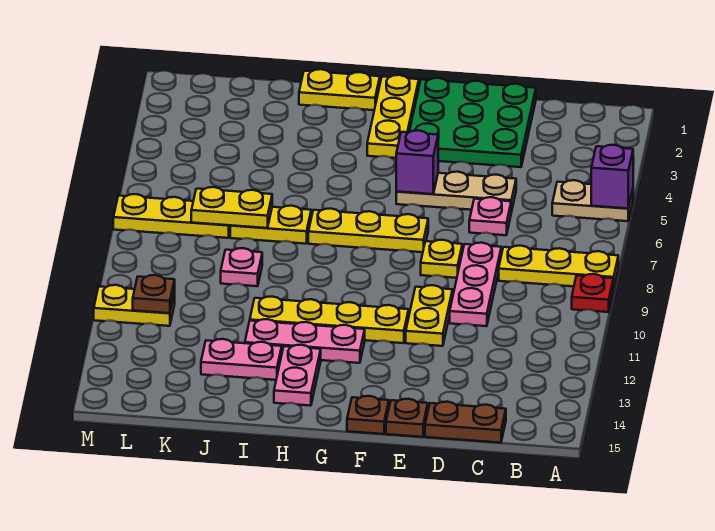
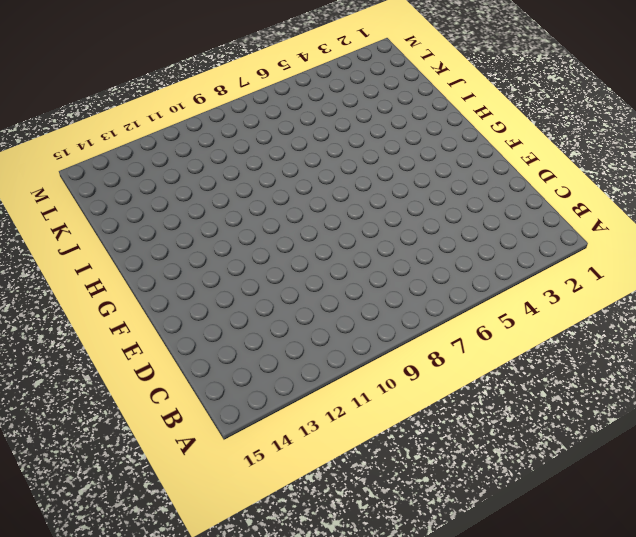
none -> tan 1x2 plate [552,180,633,221]
none -> yellow 1x3 plate [499,246,618,289]
none -> red 1x1 plate [572,274,613,312]

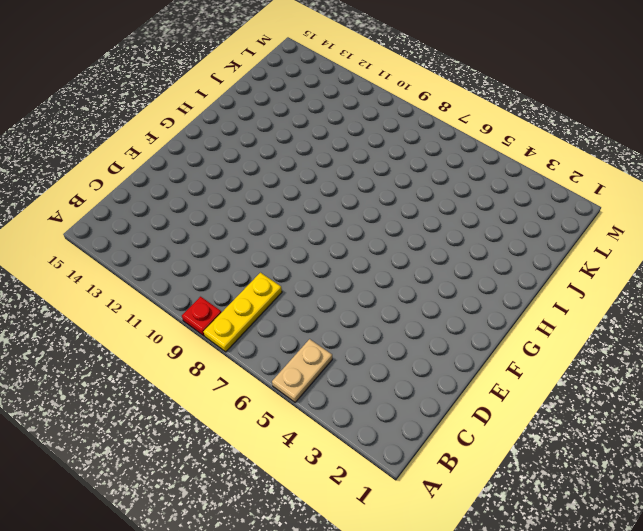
none -> brown 1x2 plate [425,402,506,443]
none -> green 3x3 plate [409,78,536,167]
none -> tan 1x3 plate [396,172,516,212]

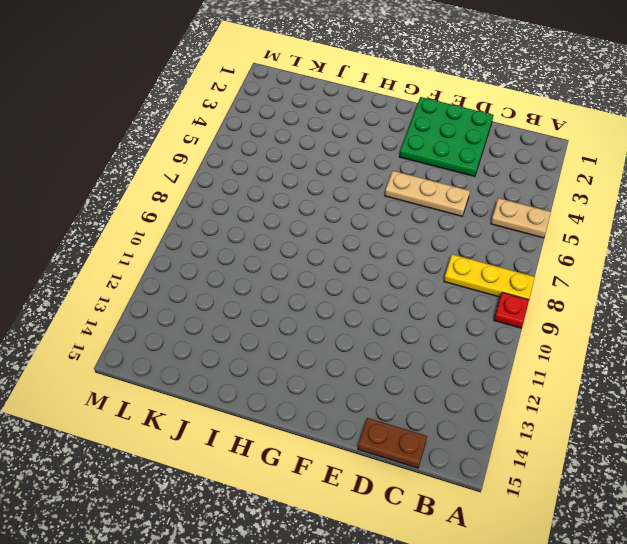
none -> pink 1x1 plate [469,197,511,235]
none -> pink 1x3 plate [450,243,501,326]
none -> yellow 1x1 plate [421,240,462,278]

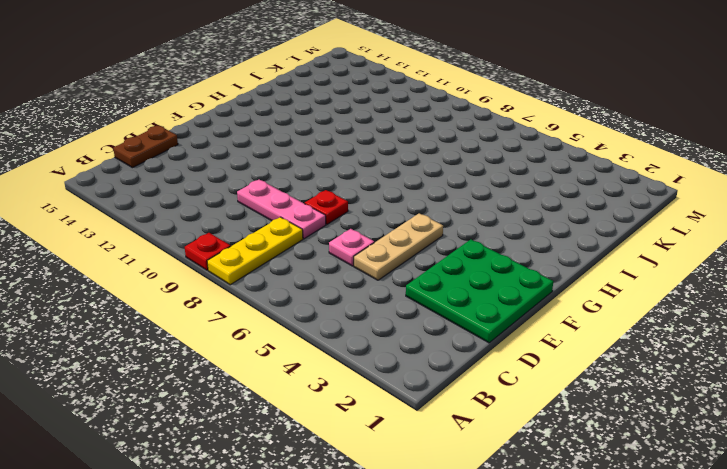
red 1x1 plate [305,190,348,224] -> yellow 1x1 plate [421,240,462,278]
none -> tan 1x2 plate [552,180,633,221]
none -> yellow 1x2 plate [406,285,453,346]
none -> brown 1x1 plate [386,399,428,437]

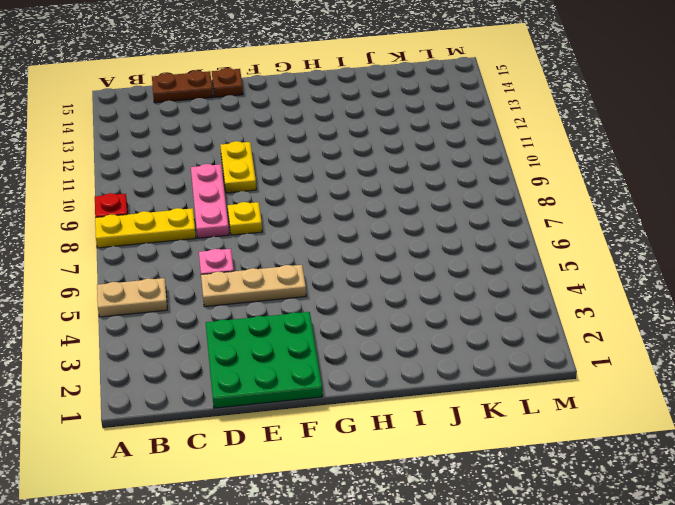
none -> yellow 1x3 plate [308,208,428,252]
none -> yellow 1x4 plate [250,297,409,343]
none -> brown 1x1 plate [347,396,389,434]

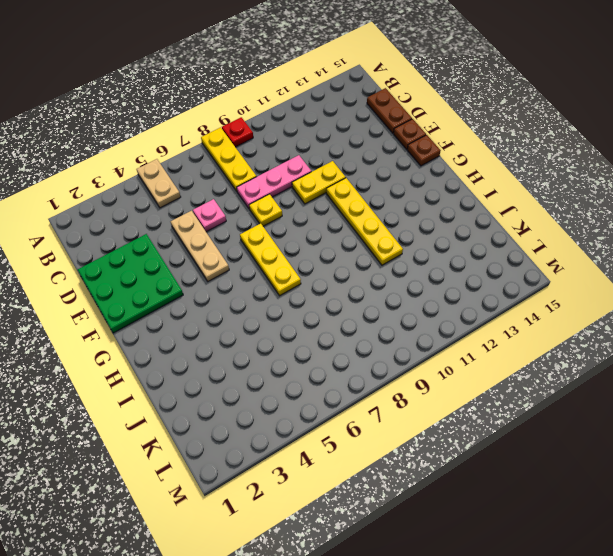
none -> yellow 1x3 plate [367,75,419,158]
none -> pink 1x3 plate [245,319,365,363]
none -> yellow 1x2 plate [299,69,380,110]

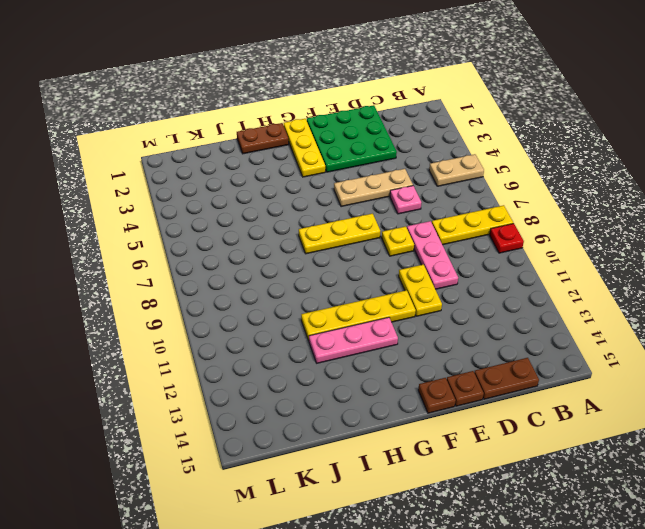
brown 1x2 plate [237,123,289,154] -> yellow 1x2 plate [299,69,380,110]
none -> pink 1x2 plate [274,345,321,406]
none -> yellow 1x2 plate [230,206,311,244]
none -> pink 1x2 plate [201,339,282,380]

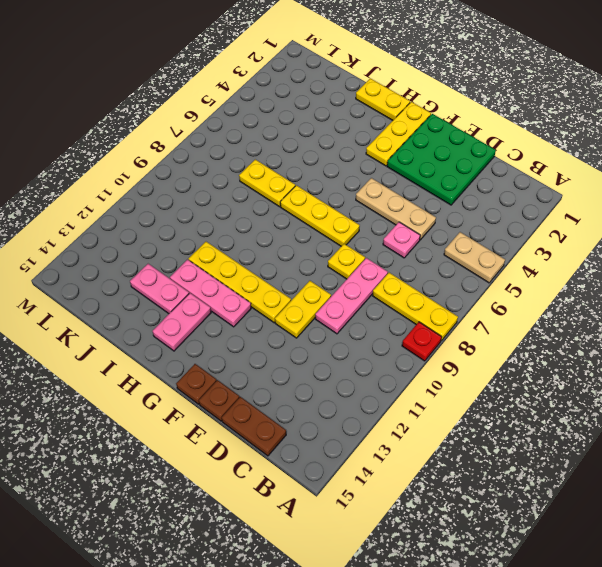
none -> pink 1x1 plate [221,248,262,286]
none -> yellow 1x3 plate [113,194,231,238]
none -> yellow 1x2 plate [94,285,175,326]

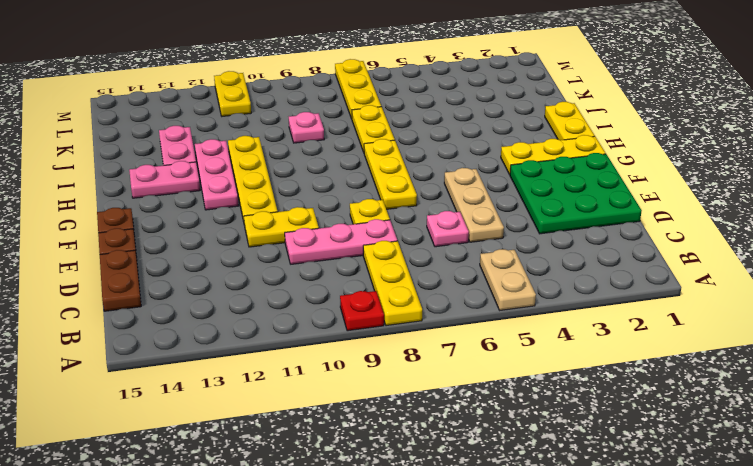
none -> purple 1x1 brick [591,145,633,208]
none -> purple 1x1 brick [396,130,438,194]
none -> yellow 1x2 plate [191,187,272,228]

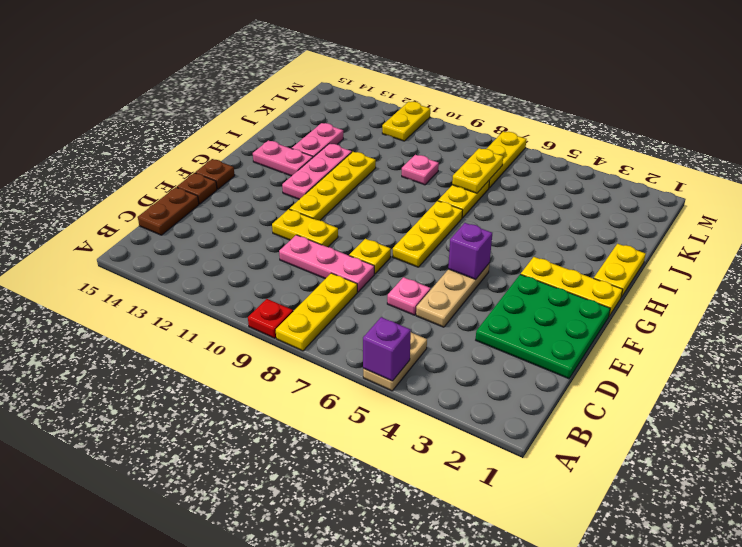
none -> brown 1x1 plate [133,275,175,313]

